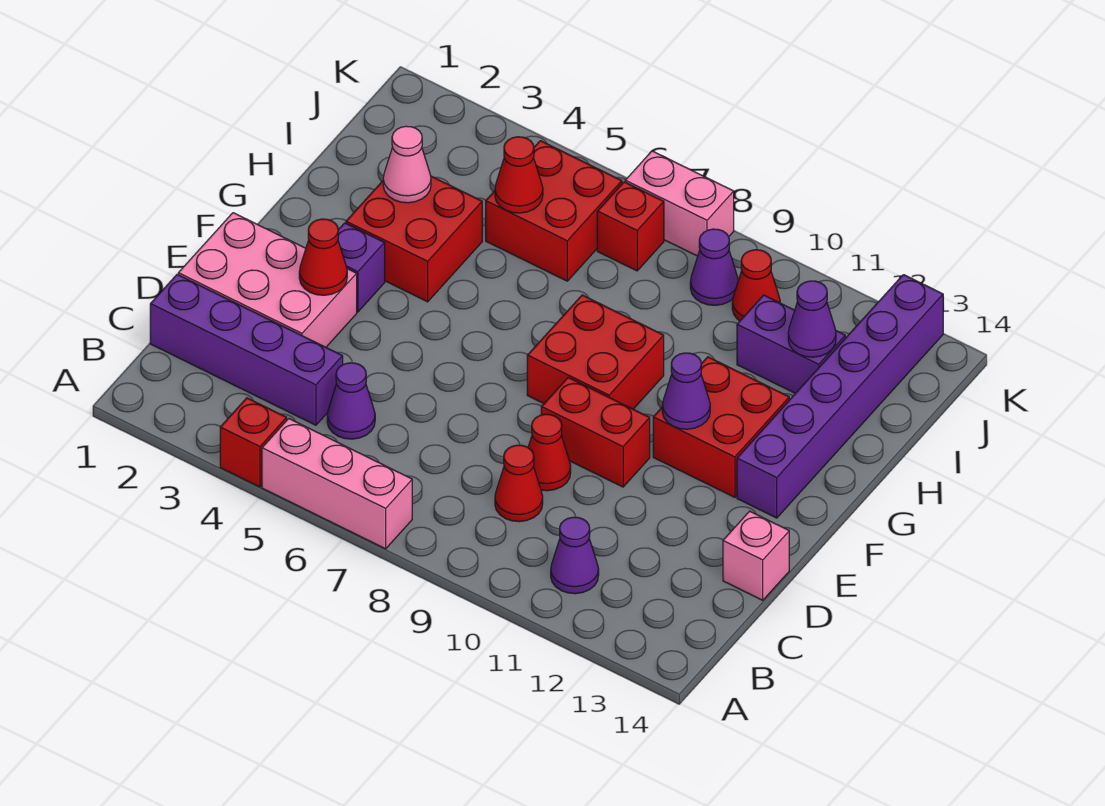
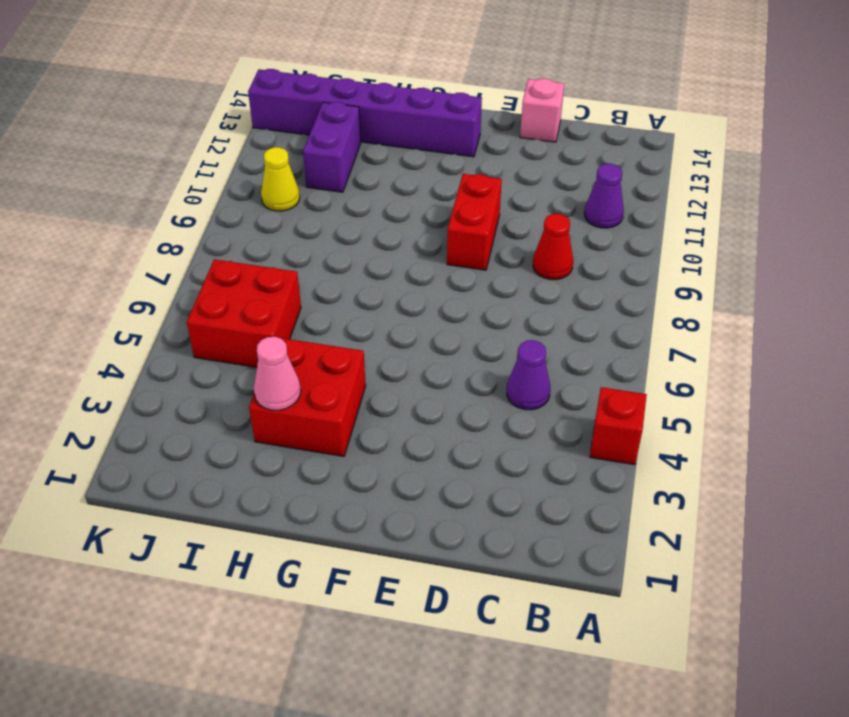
yellow 1x1 cone [261,147,300,211] -> red 1x1 cone [732,250,780,321]
none -> pink 1x3 brick [262,419,412,549]
none -> purple 1x4 brick [150,274,343,425]
none -> pink 2x3 brick [178,213,357,347]

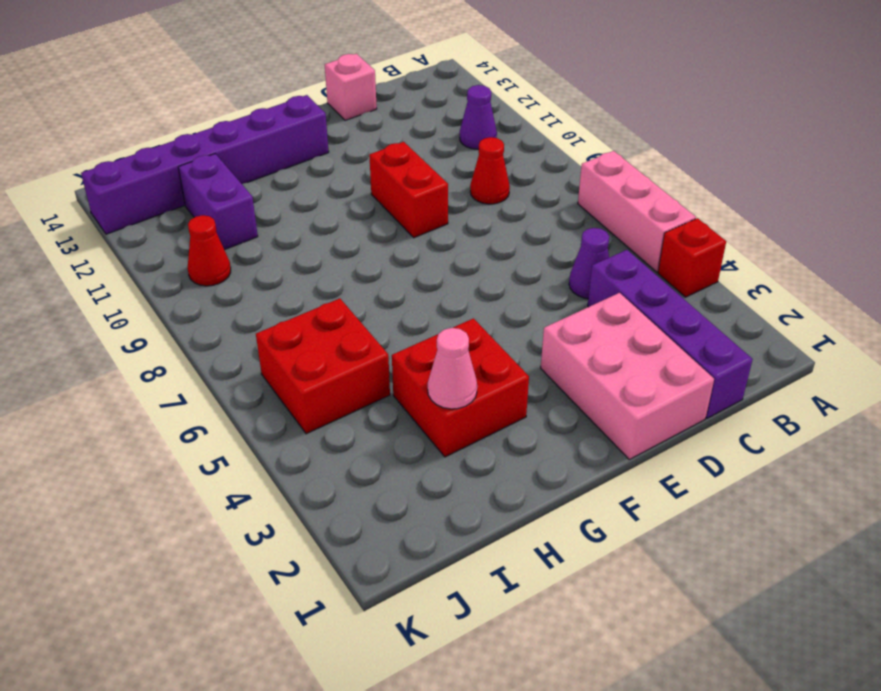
none -> red 1x1 cone [528,414,571,491]
none -> purple 1x1 brick [338,223,385,312]
none -> red 2x2 brick [527,295,664,409]

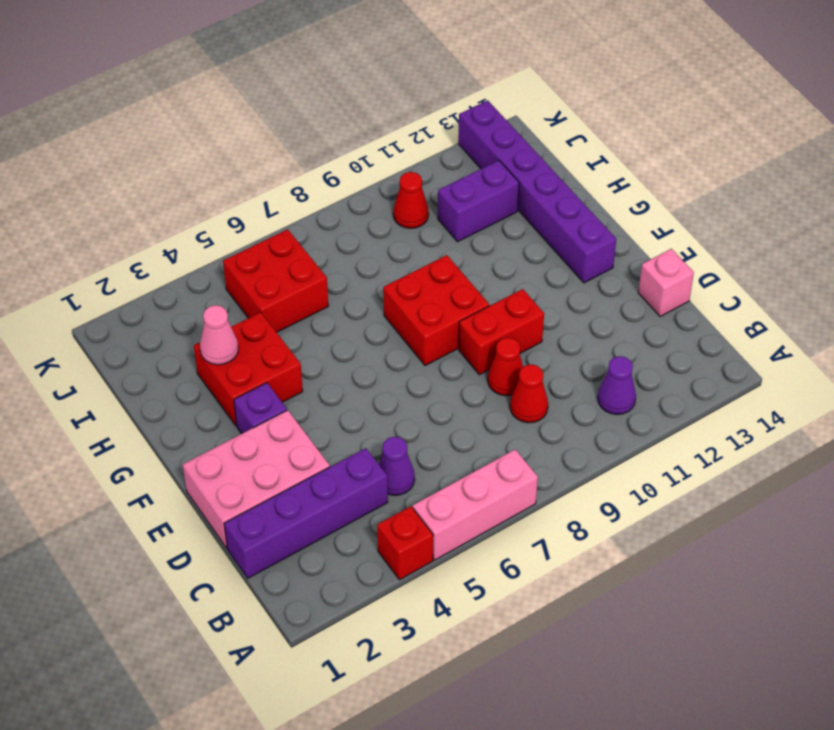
none -> red 2x2 brick [653,357,789,497]
none -> red 1x1 brick [597,182,664,271]
none -> purple 1x1 cone [690,229,738,305]

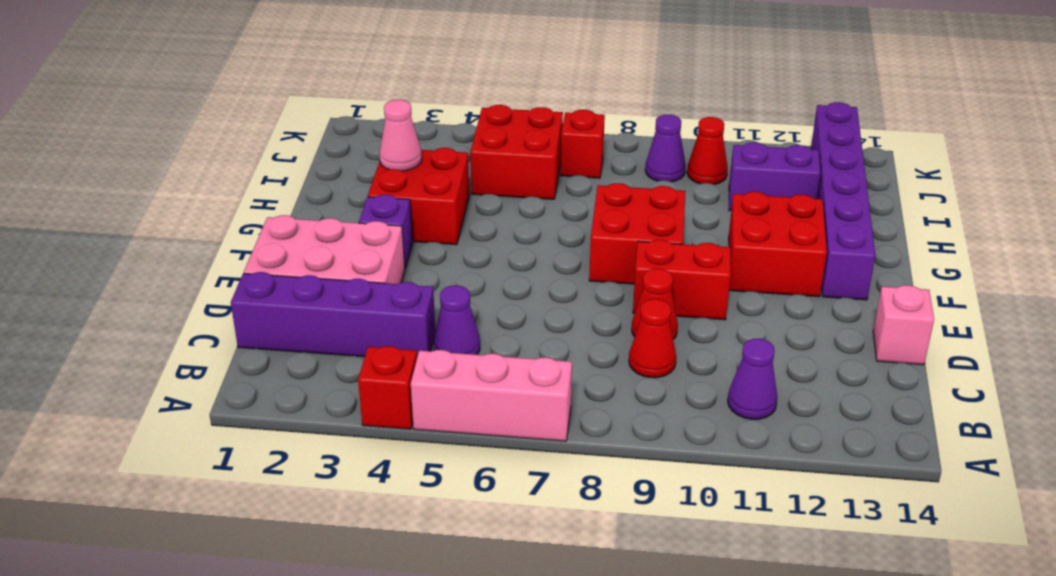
none -> pink 1x2 brick [625,151,734,256]
none -> red 1x1 cone [299,219,347,295]
none -> purple 1x1 cone [662,353,710,429]

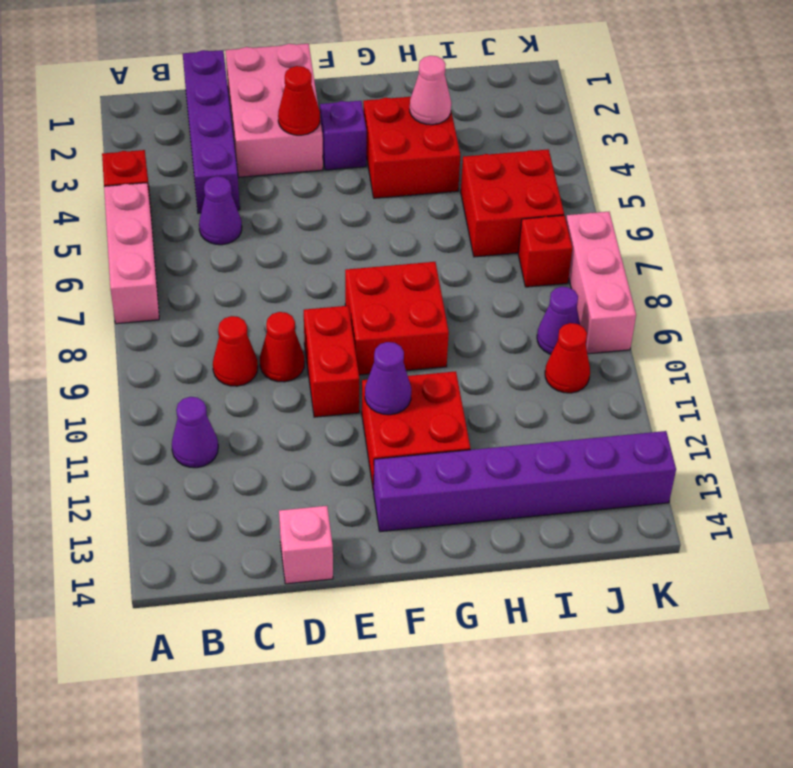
pink 1x3 brick [566,212,636,354] -> pink 1x2 brick [625,151,734,256]
none -> purple 1x2 brick [737,295,845,393]
none -> red 1x1 cone [495,137,543,213]
none -> purple 1x1 cone [788,281,836,357]

